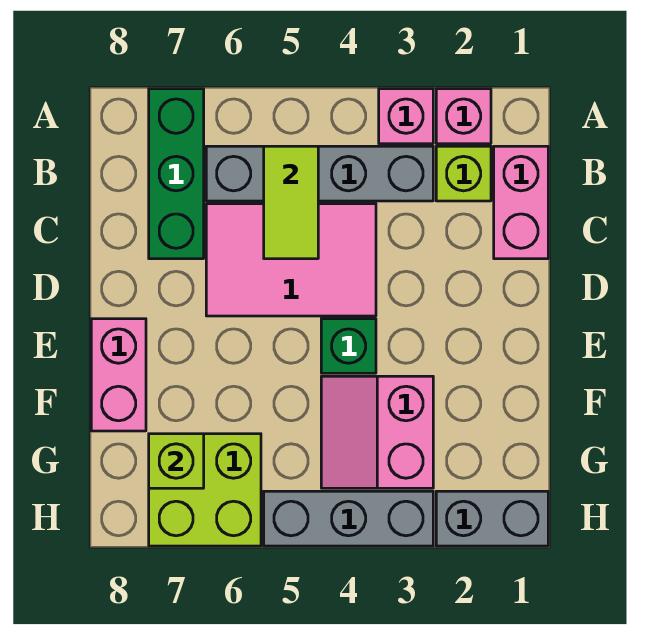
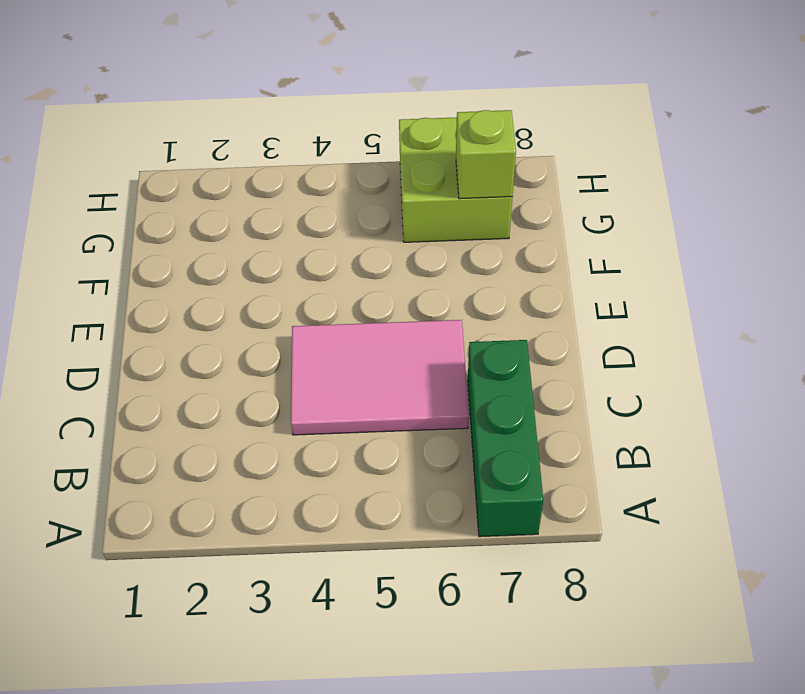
none -> pink 1x1 brick [436,89,491,144]
none -> pink 1x1 brick [379,89,433,144]
none -> pink 1x2 brick [494,146,548,259]

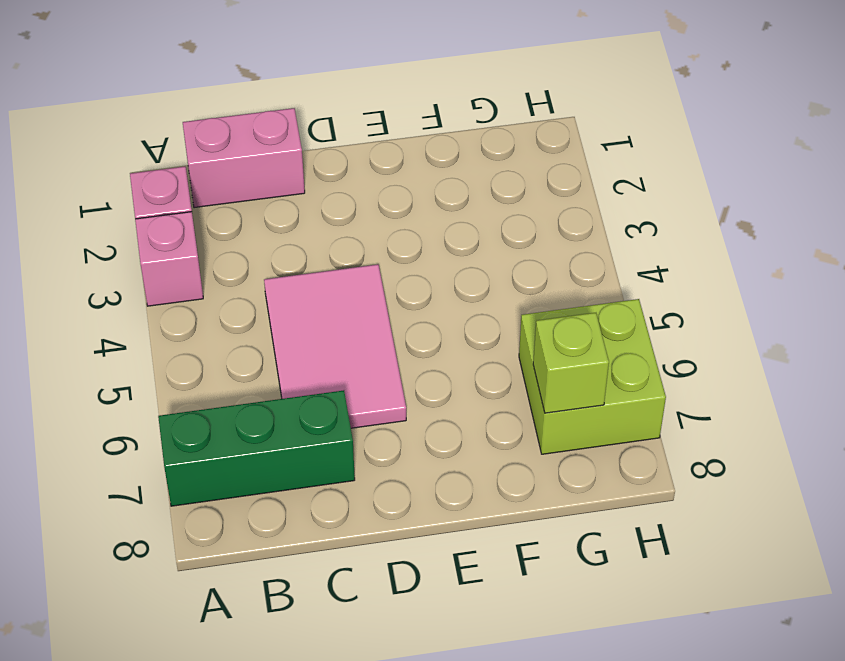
none -> lime 1x1 brick [436,146,491,201]
none -> grey 1x4 brick [206,146,433,201]
none -> green 1x1 brick [321,319,376,373]

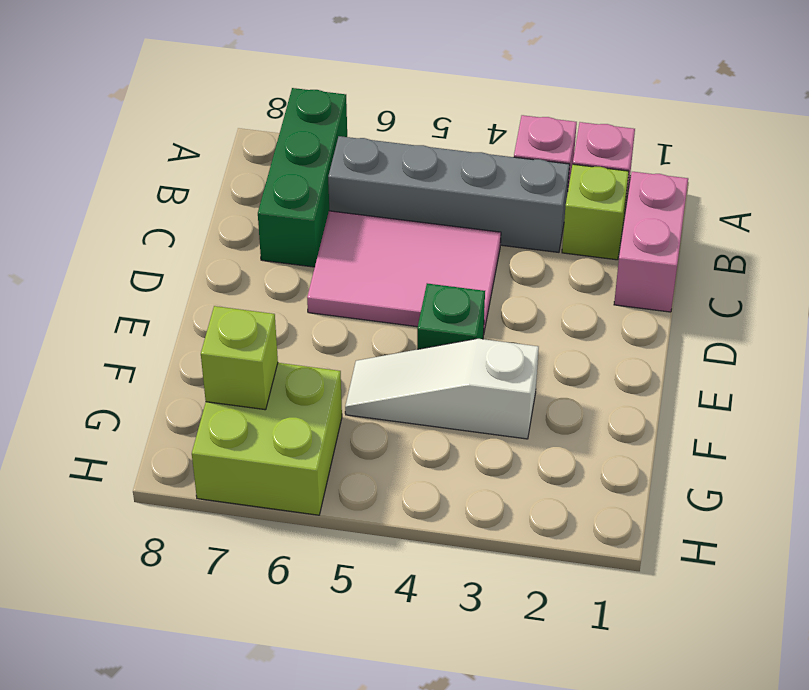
white 1x3 slope [345,339,539,439] -> pink 2x2 slope [321,376,433,488]
none -> pink 1x2 brick [91,319,146,431]
none -> grey 1x2 brick [436,491,548,546]
none -> grey 1x3 brick [264,491,433,546]

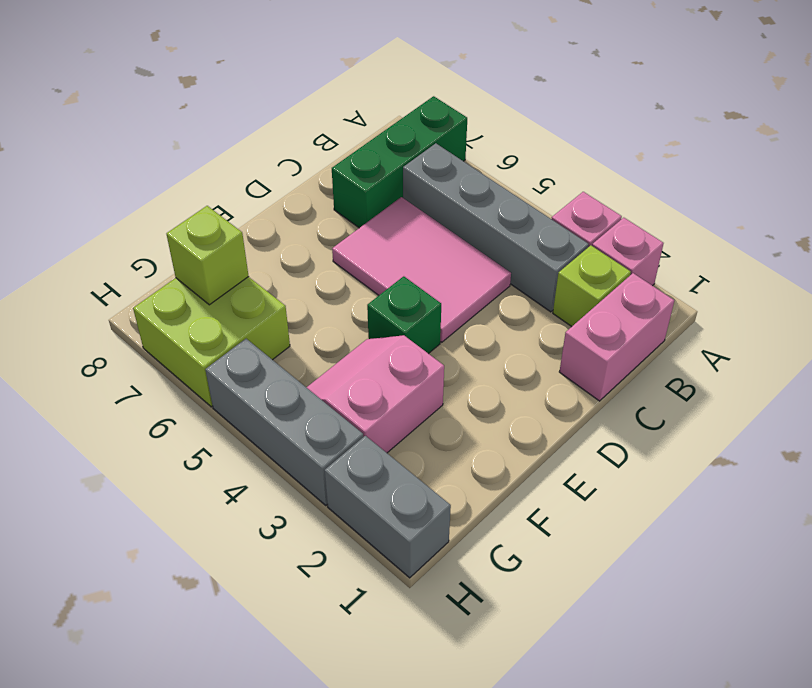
none -> pink 1x2 brick [91,319,146,431]
none -> lime 1x2 tile [264,146,318,259]

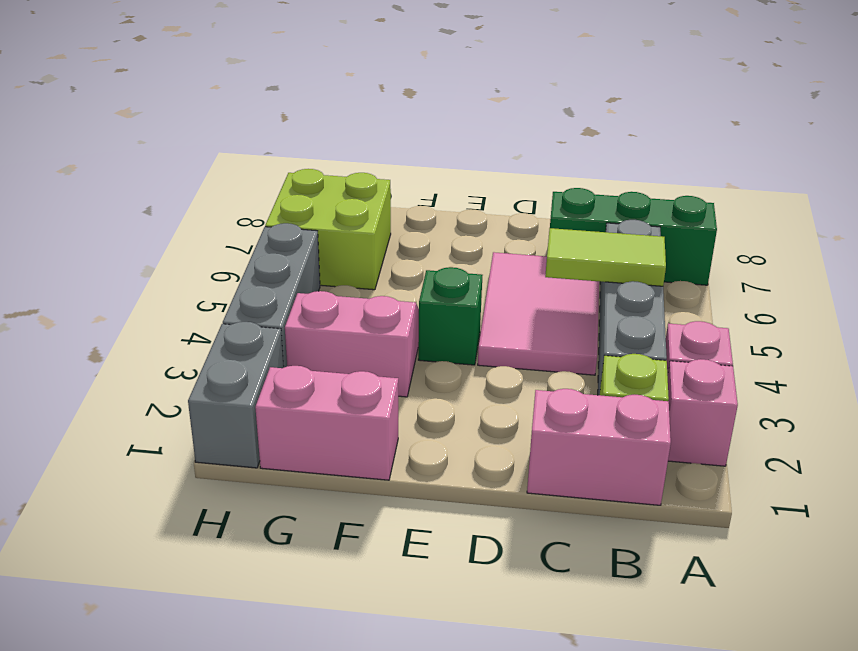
pink 1x2 brick [255,366,398,480] -> pink 1x2 brick moved to [91,319,146,431]
none -> lime 1x1 brick [149,434,204,488]

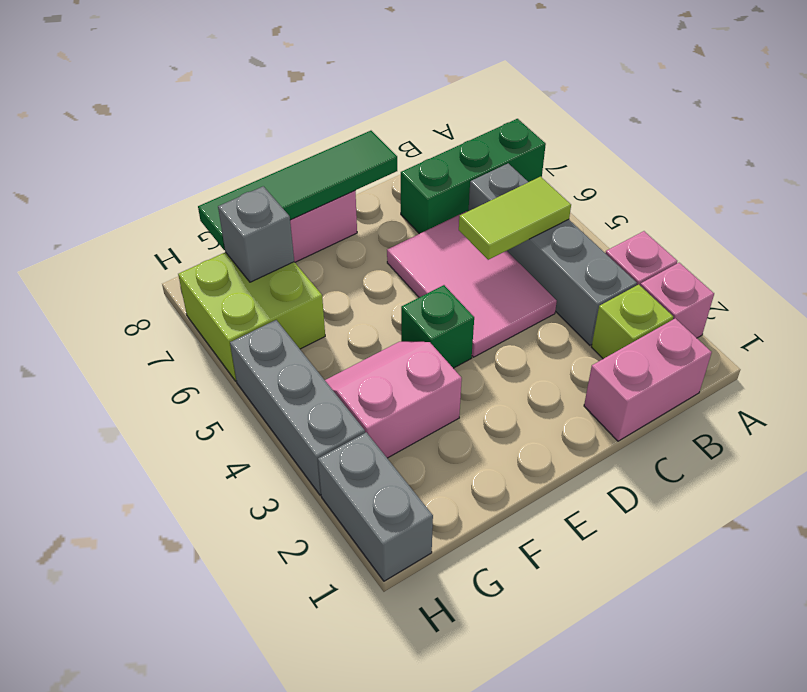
green 1x4 tile [198,131,397,250] -> none
grey 1x1 brick [218,186,294,282] -> lime 1x1 brick [149,434,204,488]

